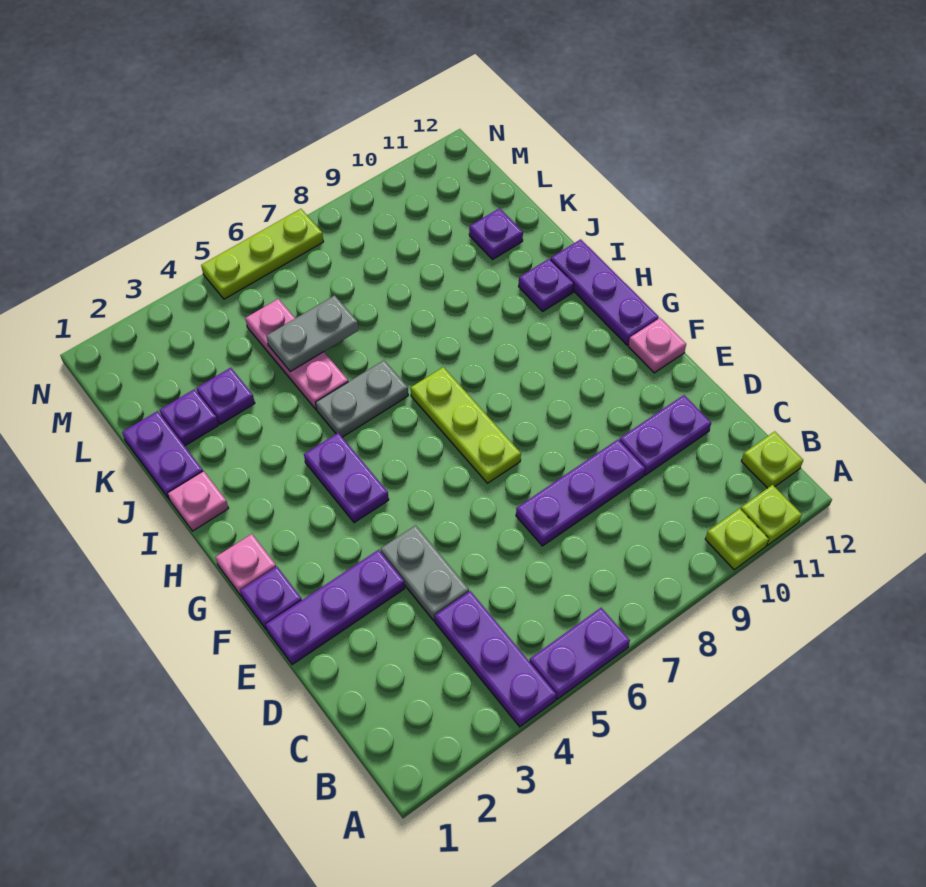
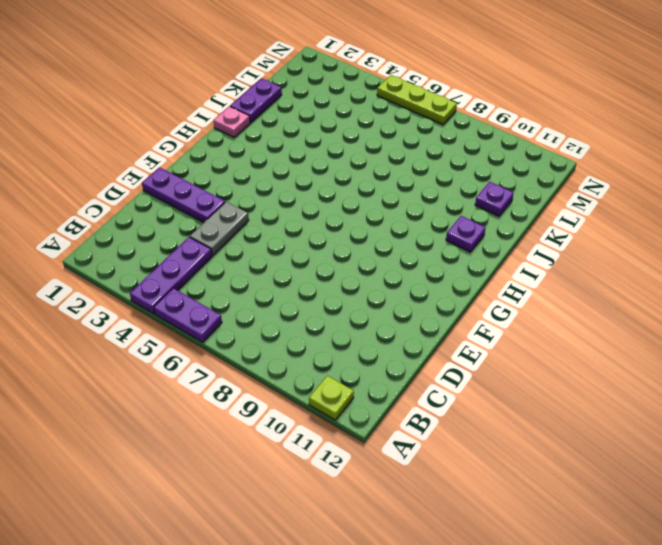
none -> lime 1x1 plate [705,508,769,570]
none -> lime 1x1 plate [741,431,803,488]
none -> purple 1x3 plate [516,440,645,546]

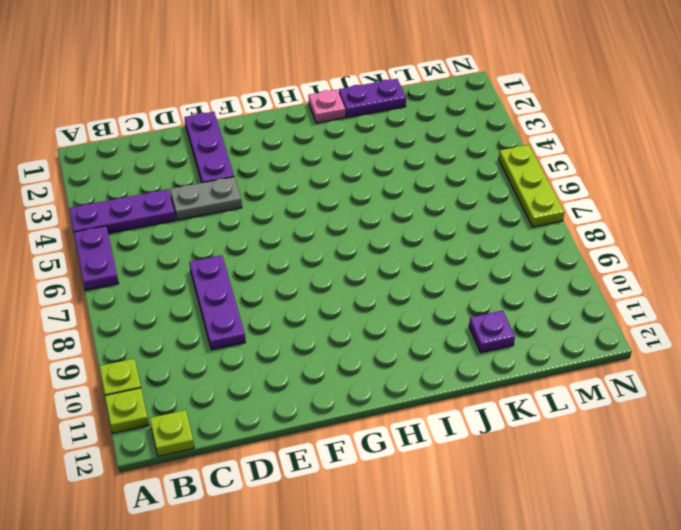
none -> purple 1x2 plate [619,395,711,475]
none -> purple 1x1 plate [240,567,302,630]
none -> lime 1x3 plate [411,367,521,483]

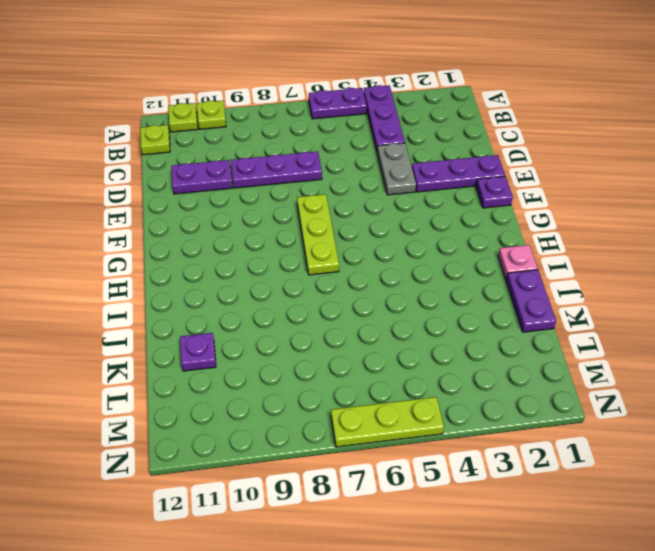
none -> pink 1x1 plate [628,318,686,373]
none -> pink 1x1 plate [215,534,276,596]
none -> purple 1x2 plate [304,433,389,523]

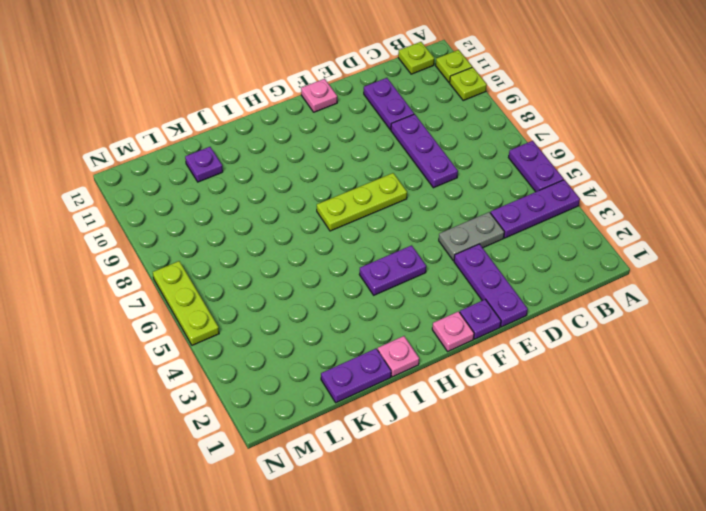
none -> purple 1x3 plate [551,239,659,345]
none -> grey 1x2 plate [316,360,408,437]
none -> purple 1x1 plate [519,259,574,311]

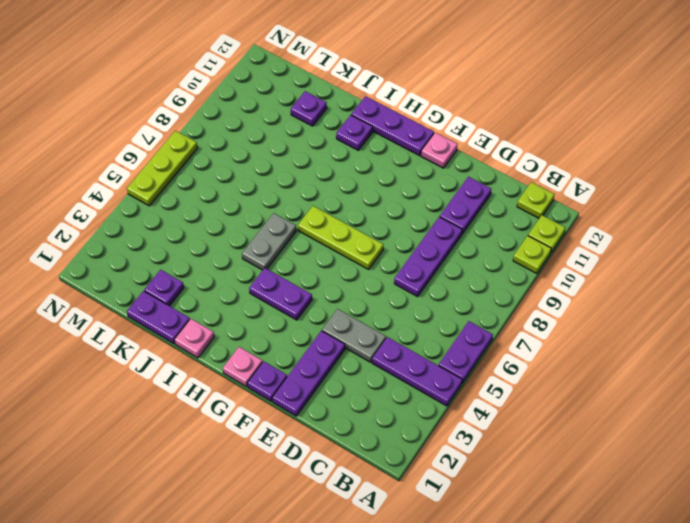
none -> pink 1x3 plate [245,299,348,409]
none -> purple 1x1 plate [197,368,255,424]
none -> grey 1x2 plate [266,295,358,371]

